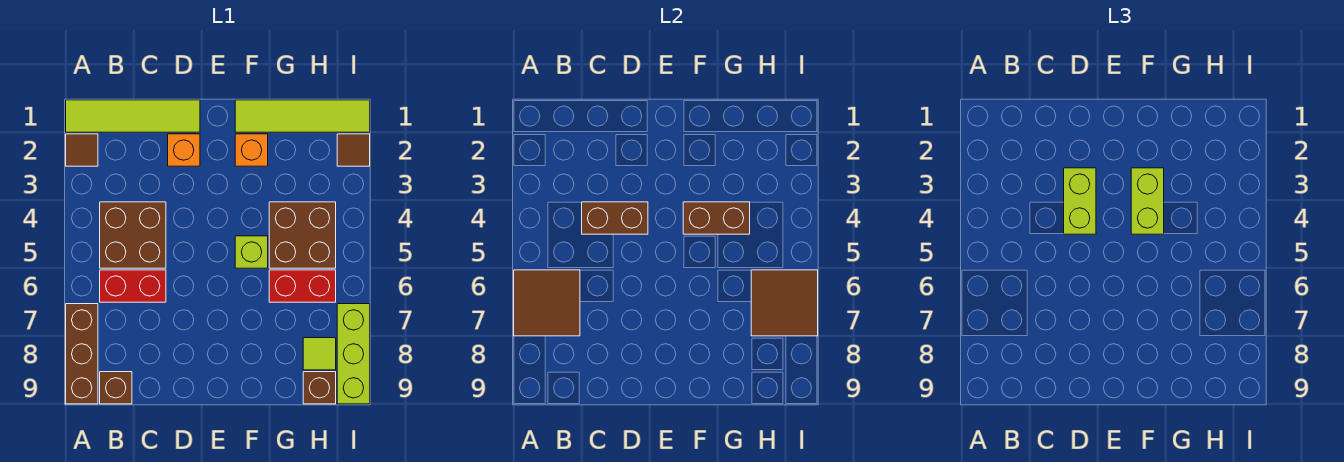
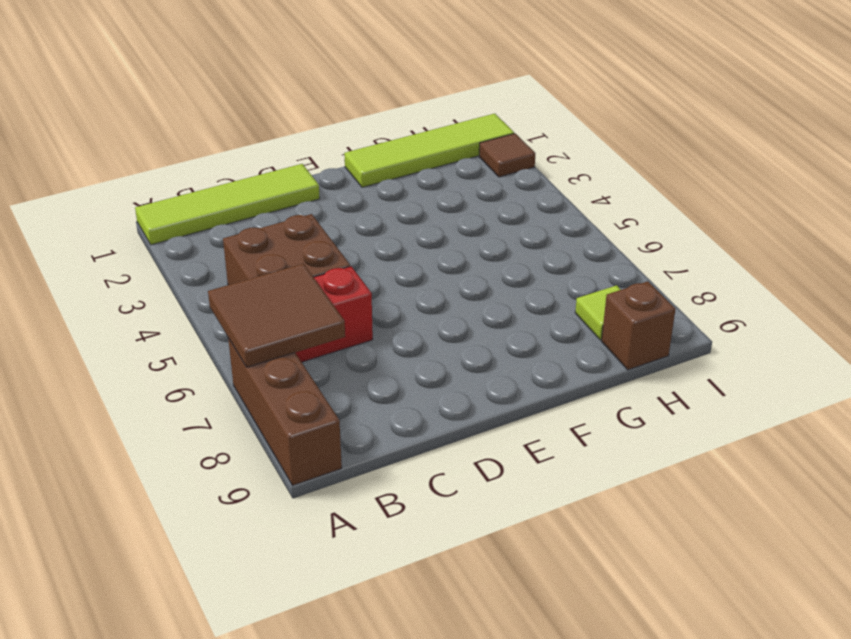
none -> brown 1x1 tile [66,134,98,166]
none -> brown 1x1 brick [100,372,132,404]
none -> orange 1x1 brick [168,134,200,166]

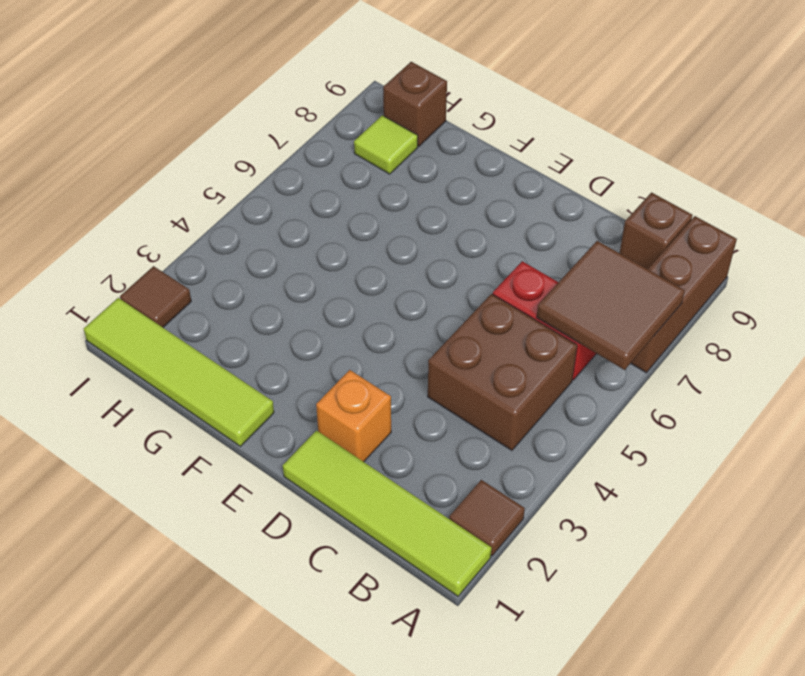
none -> orange 1x1 brick [235,134,268,166]
none -> lime 1x1 brick [235,236,268,268]
none -> brown 2x2 brick [269,202,336,268]

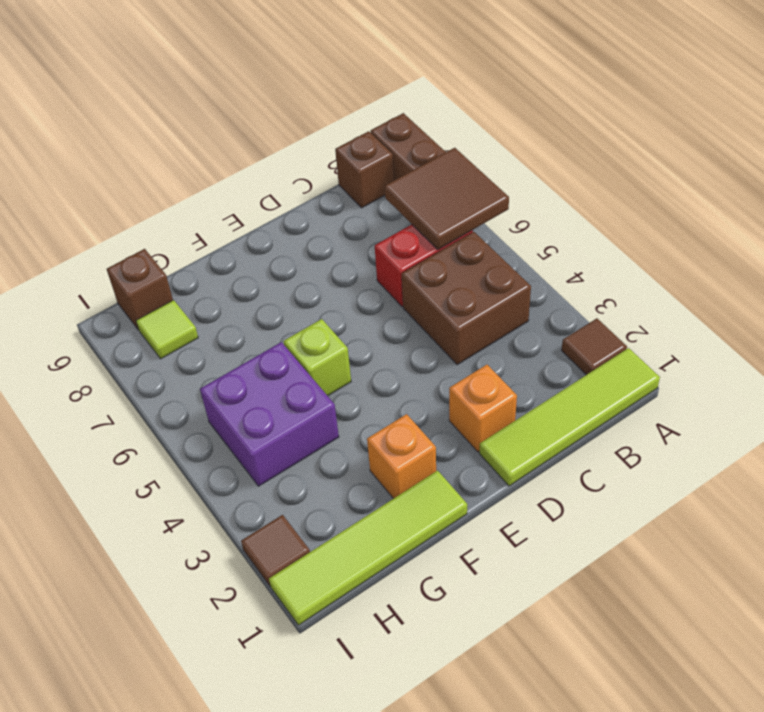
purple 2x2 brick [200,342,339,486] -> brown 2x2 brick [269,202,336,268]
none -> red 1x2 brick [269,270,336,302]
none -> lime 1x3 brick [337,304,370,404]
none -> brown 1x2 brick [582,202,648,234]

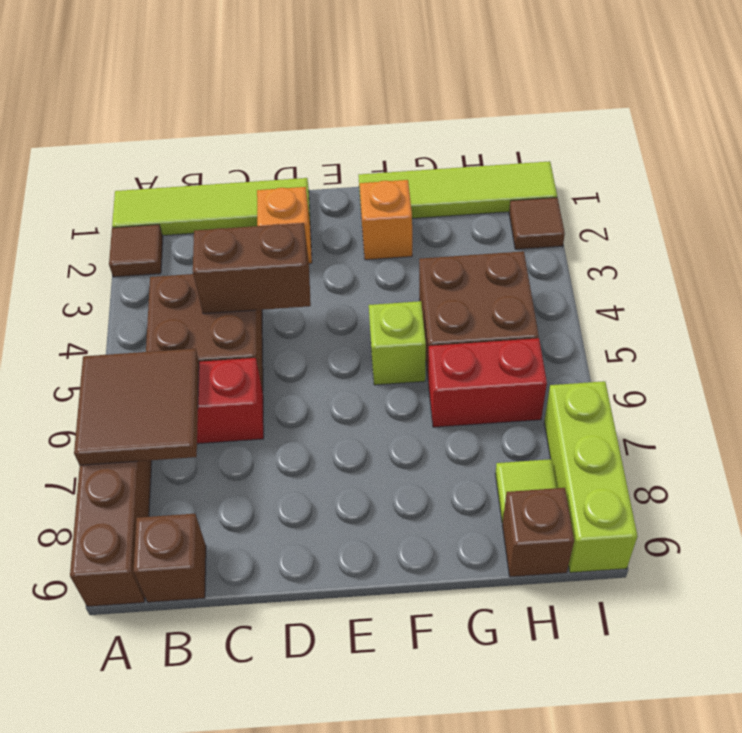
none -> brown 1x2 brick [683,202,750,234]
none -> brown 2x2 tile [751,270,818,336]
none -> lime 1x2 brick [1064,168,1096,234]

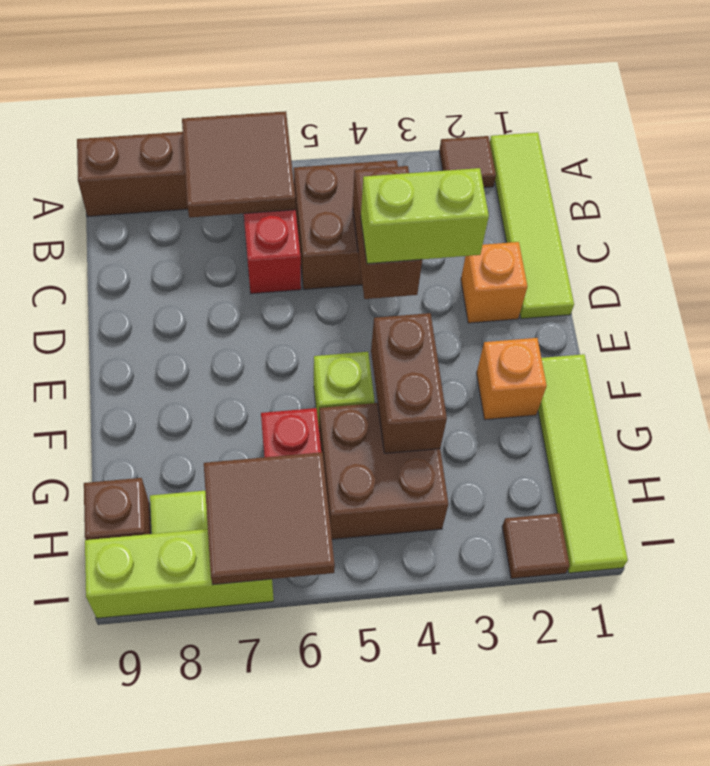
none -> brown 1x1 brick [100,372,132,404]
none -> lime 1x2 brick [1131,168,1164,234]

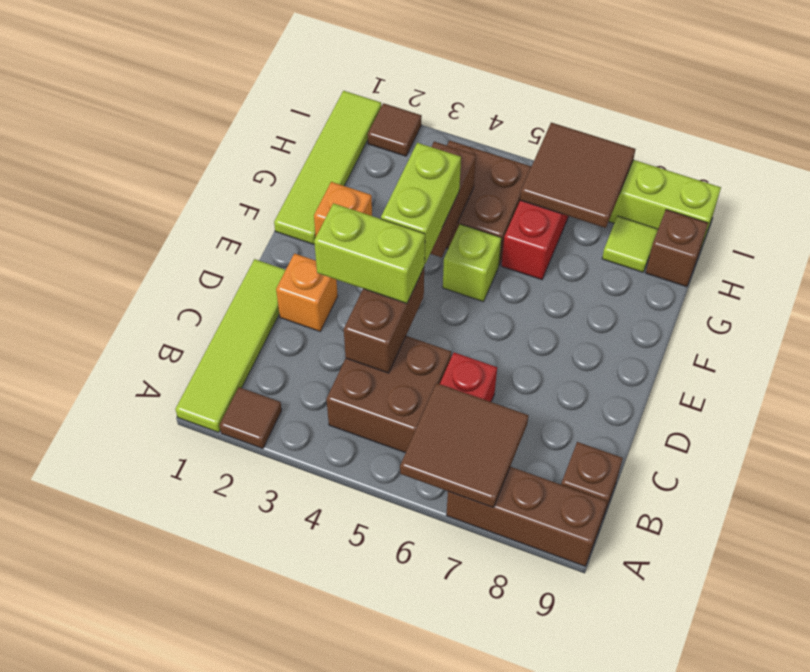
lime 1x2 brick [381,143,461,264] -> lime 1x2 brick turned to [1131,168,1164,234]

